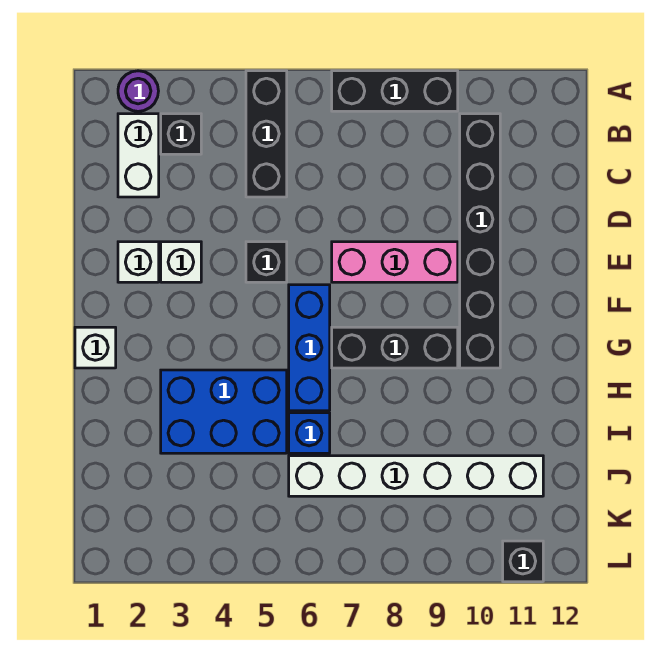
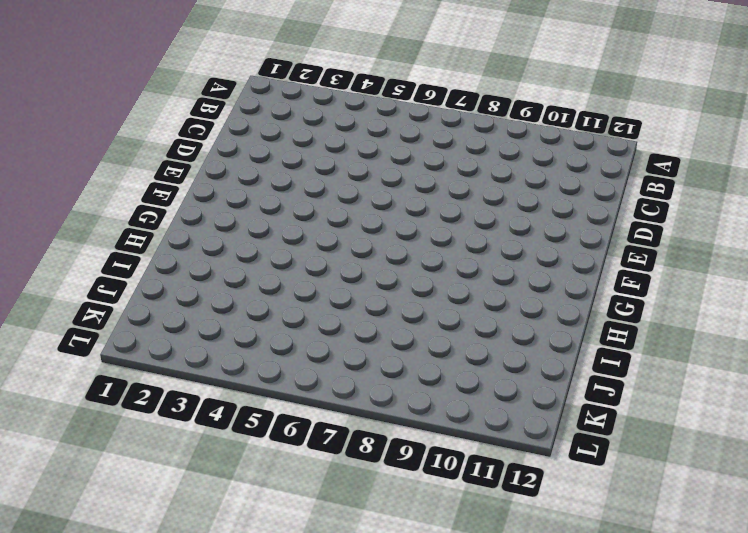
none -> purple 1x1 round brick [118,71,158,111]
none -> black 1x3 brick [246,71,287,197]
none -> black 1x3 brick [332,71,458,111]

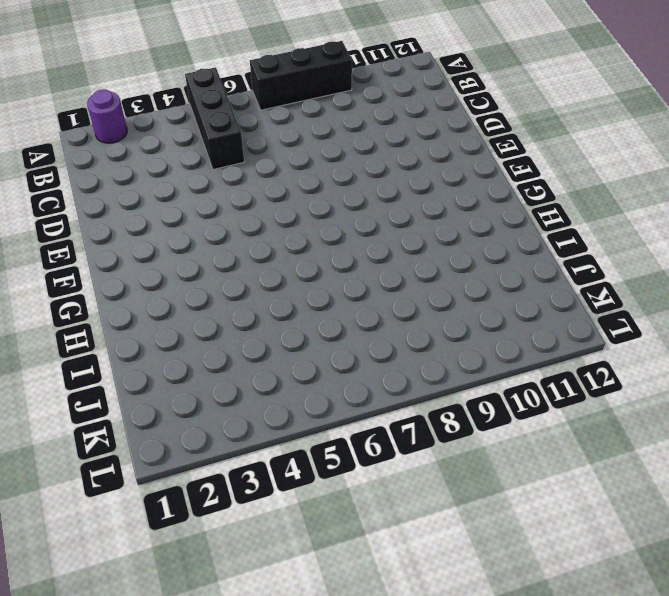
none -> white 1x2 brick [118,114,159,197]
none -> black 1x1 brick [161,114,201,154]
none -> black 1x6 brick [460,114,500,368]

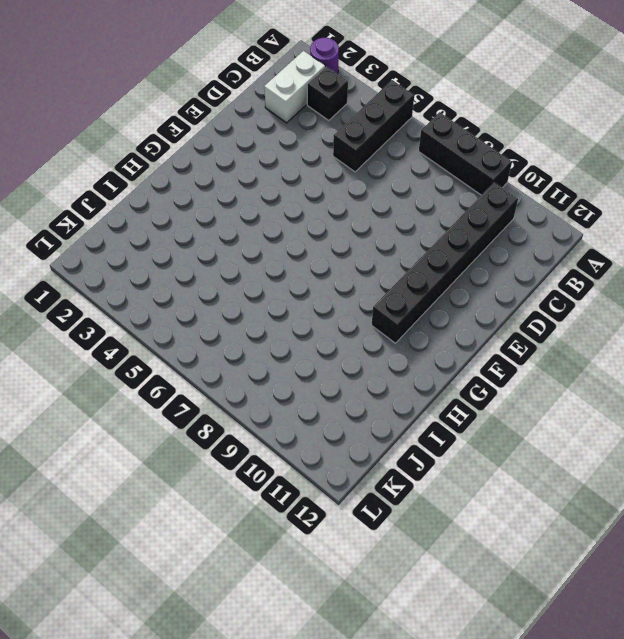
none -> white 1x1 brick [118,242,159,282]
none -> white 1x1 brick [161,242,201,282]
none -> black 1x1 brick [246,242,287,282]

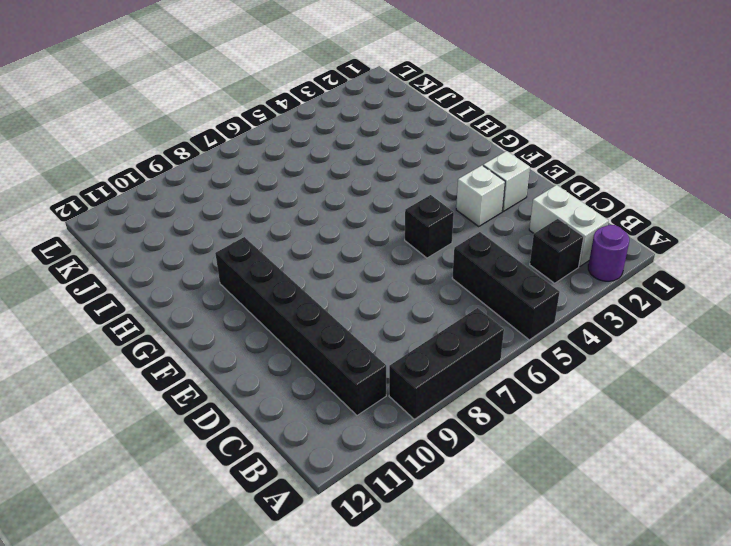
none -> pink 1x3 brick [332,242,458,282]
none -> blue 1x3 brick [289,285,330,411]
none -> white 1x1 brick [75,327,116,368]

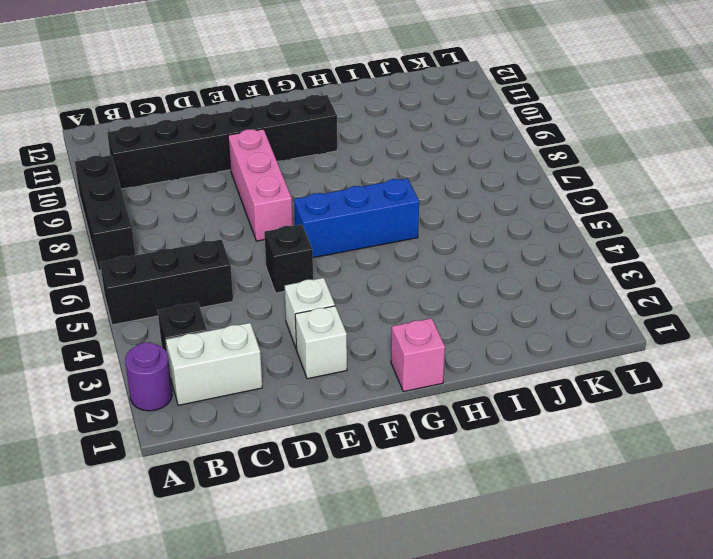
pink 1x1 brick [391,318,445,392] -> white 1x1 brick [75,327,116,368]
none -> black 1x3 brick [332,327,458,368]
none -> blue 2x3 brick [161,370,287,453]
none -> blue 1x1 brick [289,413,330,453]

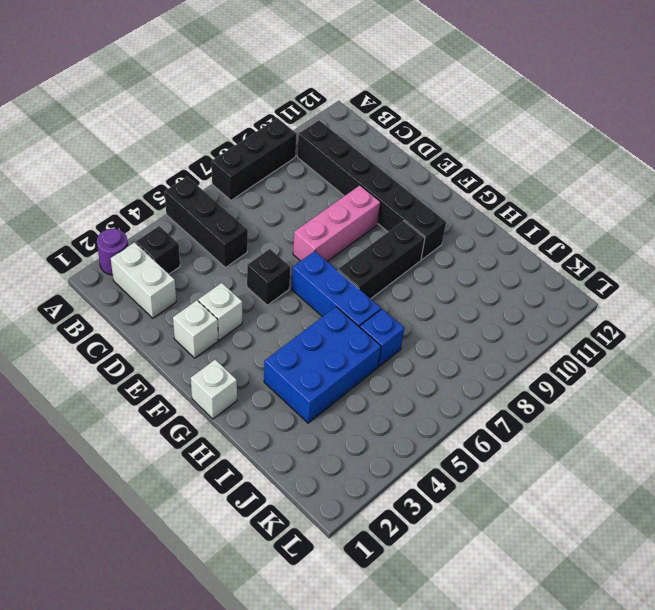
none -> white 1x6 brick [289,456,543,496]
none -> black 1x1 brick [503,541,543,582]

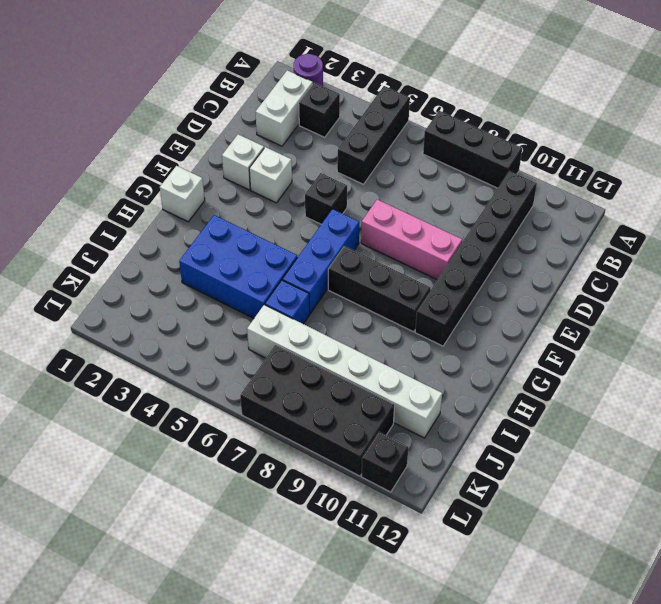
black 2x4 brick [240,345,395,476] -> none

